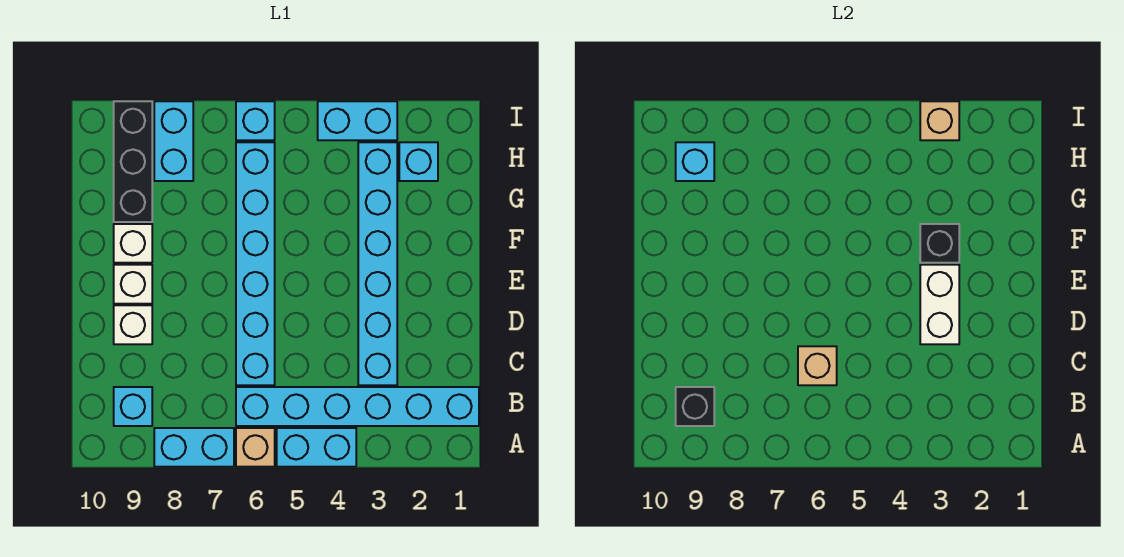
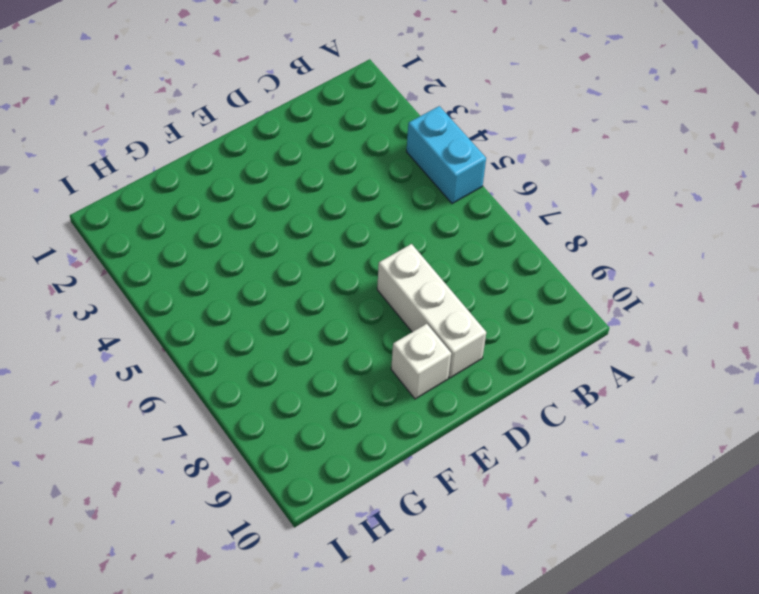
white 1x3 brick [377,244,486,378] -> white 1x1 brick [114,305,152,344]
none -> tan 1x1 brick [236,428,275,467]
none -> cyan 1x2 brick [154,428,234,467]
none -> cyan 1x6 brick [236,387,479,426]

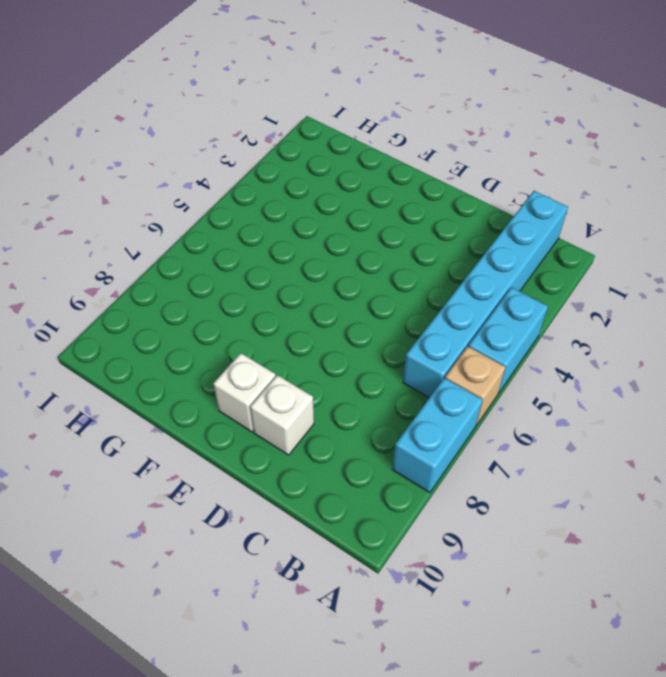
none -> cyan 1x1 brick [114,387,152,426]
none -> cyan 1x6 brick [358,142,397,385]
none -> cyan 1x6 brick [236,142,275,385]

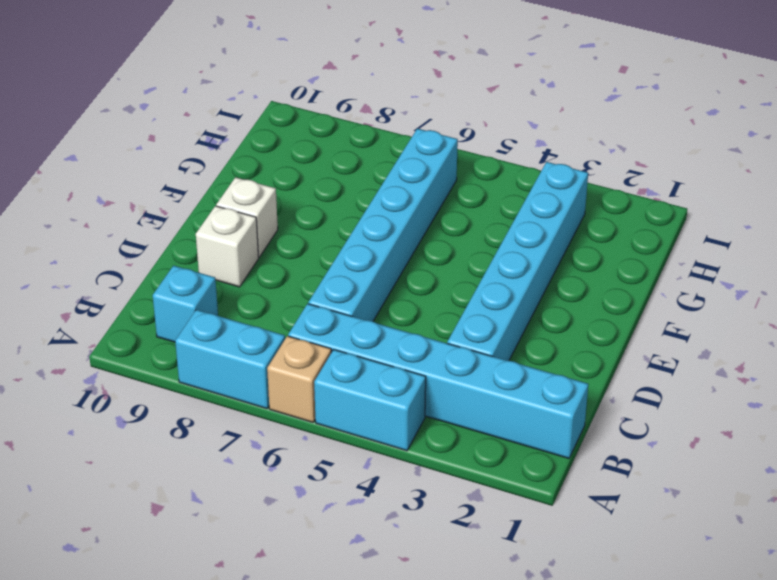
none -> white 1x1 brick [114,224,152,263]
none -> black 1x3 brick [114,101,152,222]
none -> cyan 1x1 brick [399,142,438,181]

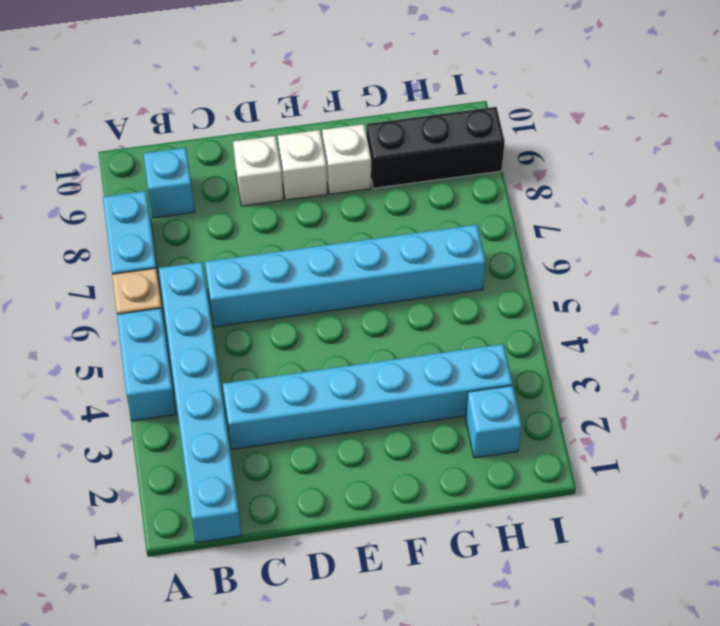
none -> cyan 1x2 brick [154,101,193,181]
none -> cyan 1x2 brick [318,101,397,140]
none -> cyan 1x1 brick [236,101,275,140]

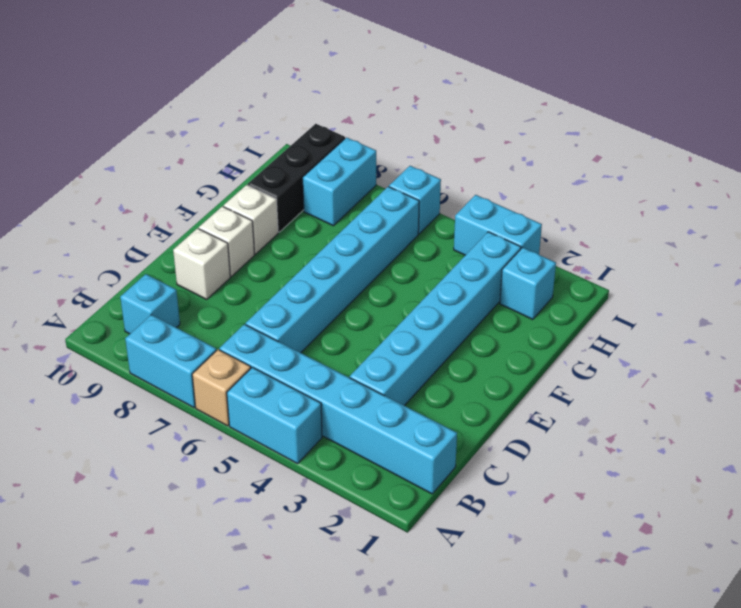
none -> black 1x1 brick [676,387,714,426]
none -> tan 1x1 brick [798,346,837,385]
none -> white 1x2 brick [920,265,959,344]

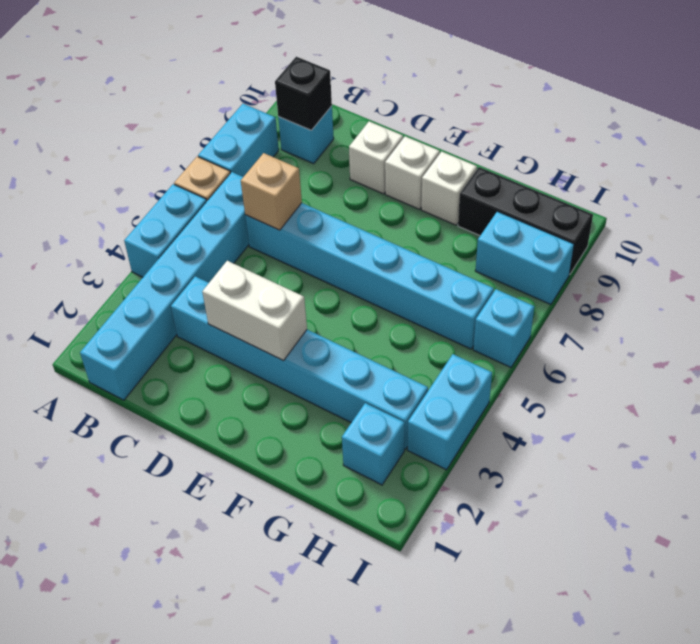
none -> black 1x1 brick [920,224,959,263]
none -> cyan 1x1 brick [676,142,714,181]
none -> tan 1x1 brick [920,101,959,140]

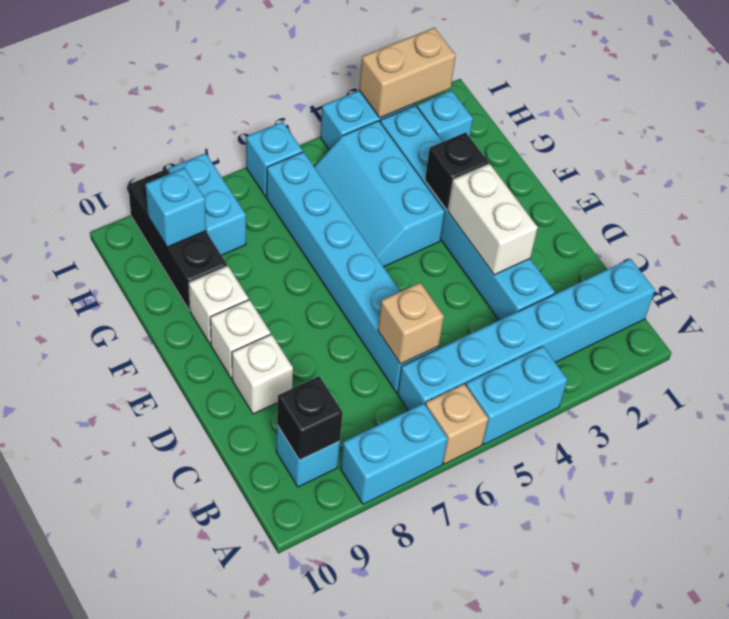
cyan 2x3 slope [314,121,445,267] -> none
tan 1x2 brick [359,28,456,118] -> tan 1x1 brick [920,101,959,140]

